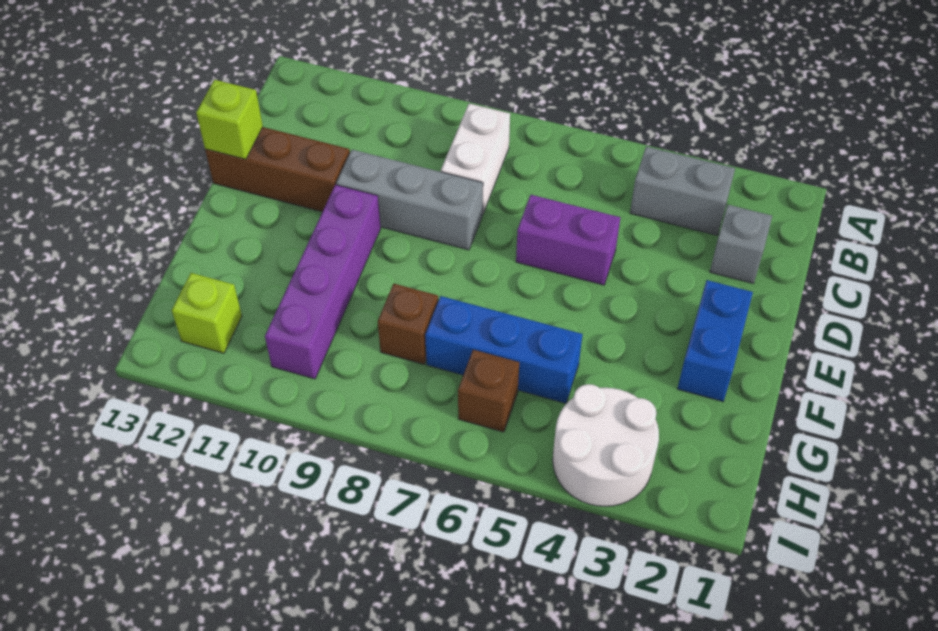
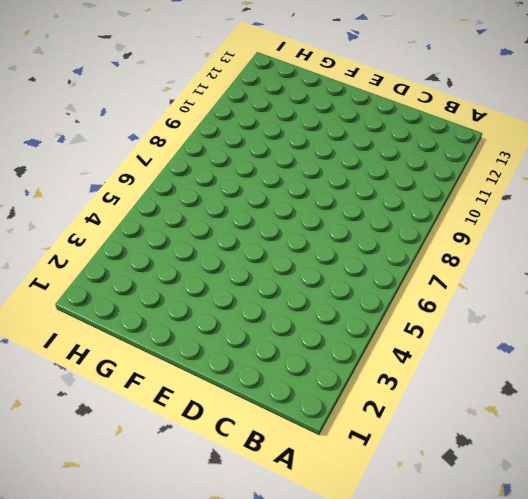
none -> grey 1x2 brick [630,147,735,235]
none -> white 1x2 brick [441,104,510,214]
none -> grey 1x1 brick [710,205,772,284]

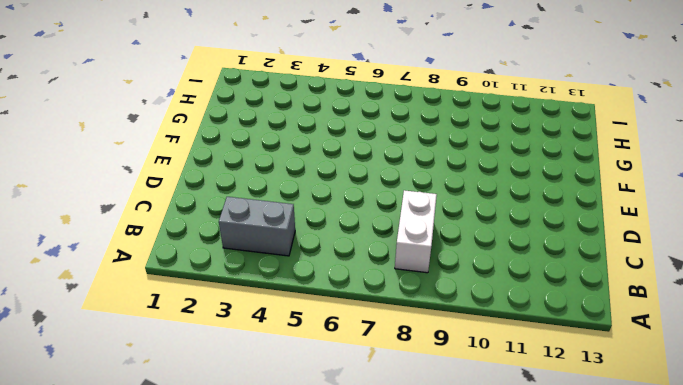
none -> grey 1x1 brick [710,205,772,284]
none -> purple 1x2 brick [516,195,621,285]
none -> grey 1x3 brick [336,150,483,250]

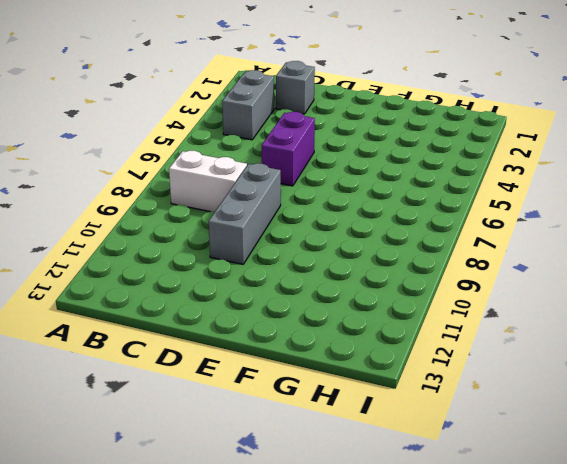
none -> brown 1x3 brick [205,127,350,212]
none -> blue 1x2 brick [677,280,753,402]
none -> purple 1x4 brick [265,185,381,379]

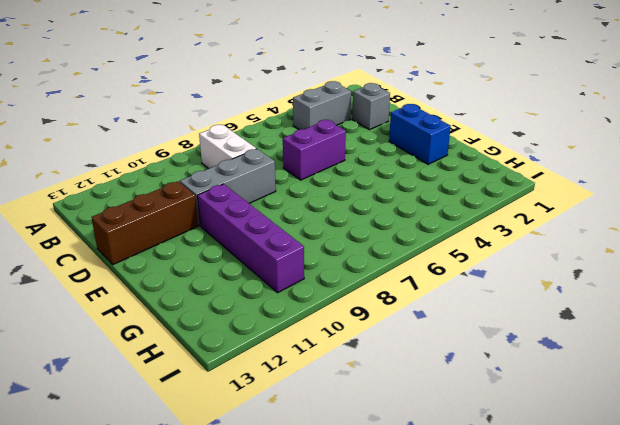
none -> blue 1x3 brick [425,296,582,403]
none -> brown 1x1 brick [378,284,438,364]
none -> white 2x2 round brick [553,384,659,507]

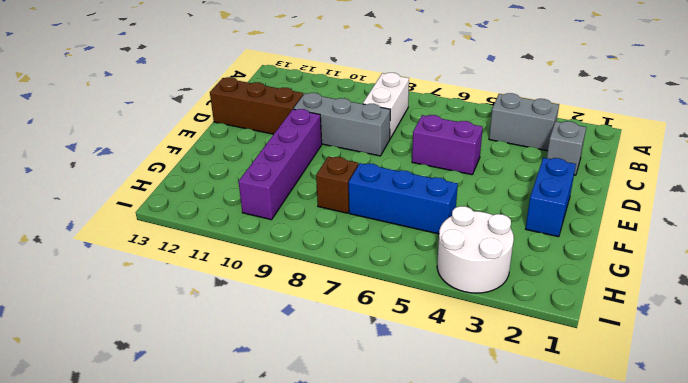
none -> brown 1x1 brick [458,350,519,432]
none -> lime 1x1 brick [172,273,242,353]
none -> lime 1x1 brick [196,80,263,159]

